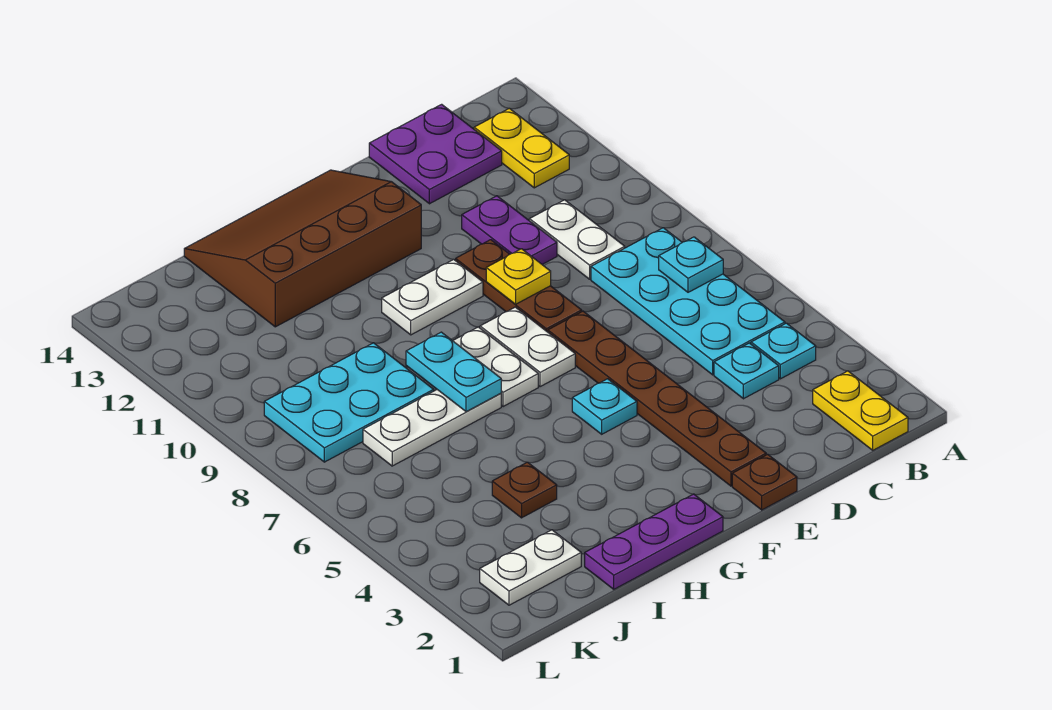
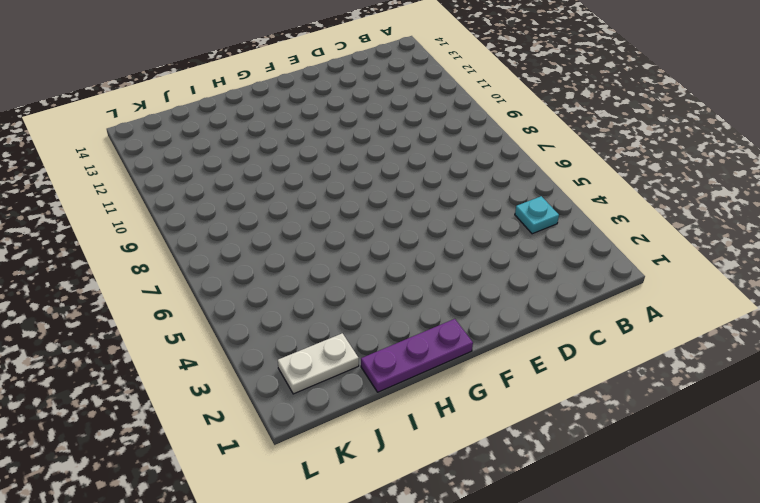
none -> yellow 1x2 plate [813,371,908,450]
none -> cyan 2x4 plate [591,228,785,375]
none -> yellow 1x2 plate [474,108,569,188]

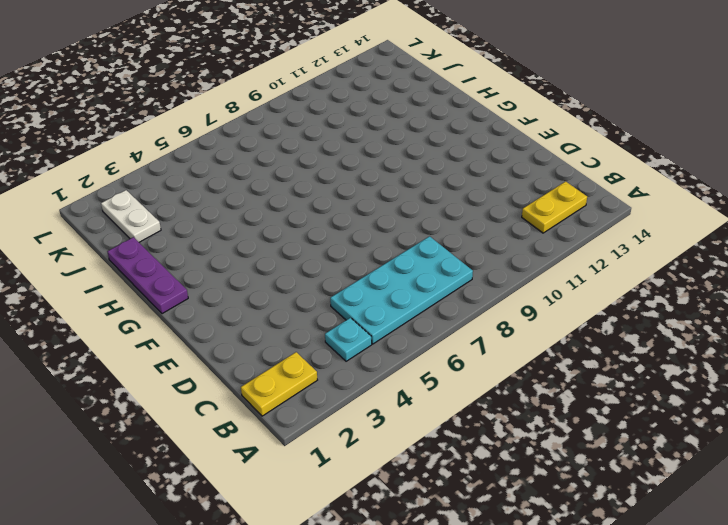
none -> cyan 1x1 plate [714,343,779,399]
none -> white 1x2 plate [529,200,625,279]
none -> purple 2x2 plate [369,104,502,204]

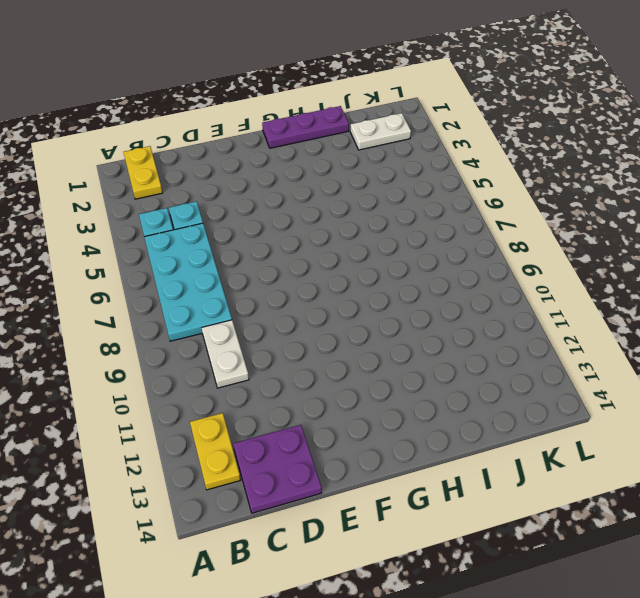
none -> purple 1x2 plate [462,196,557,264]
none -> brown 1x1 plate [732,454,797,510]
none -> brown 1x6 plate [548,311,766,486]

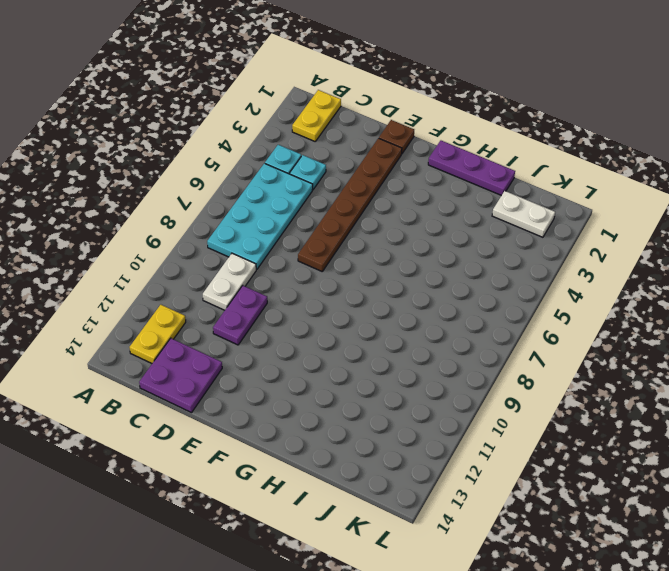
none -> brown 1x3 plate [456,240,582,332]
none -> cyan 1x1 plate [572,379,637,434]
none -> white 1x2 plate [480,307,575,387]

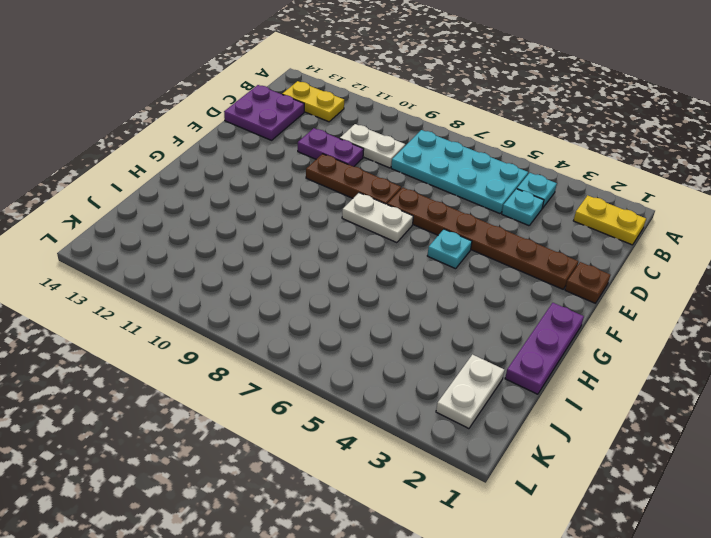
none -> white 1x2 plate [382,259,483,335]
none -> brown 3x4 slope [184,170,421,327]
none -> white 1x2 plate [453,327,538,407]

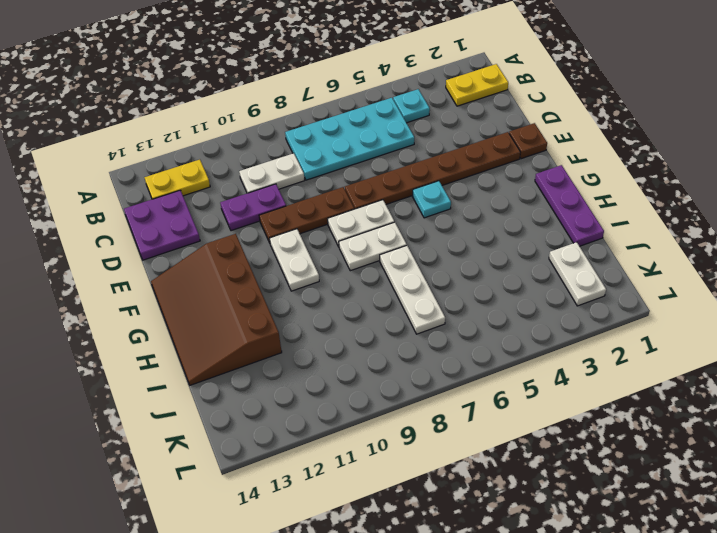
none -> cyan 1x1 plate [714,343,779,399]
none -> brown 1x1 plate [492,462,557,518]
none -> cyan 2x3 plate [264,343,434,462]

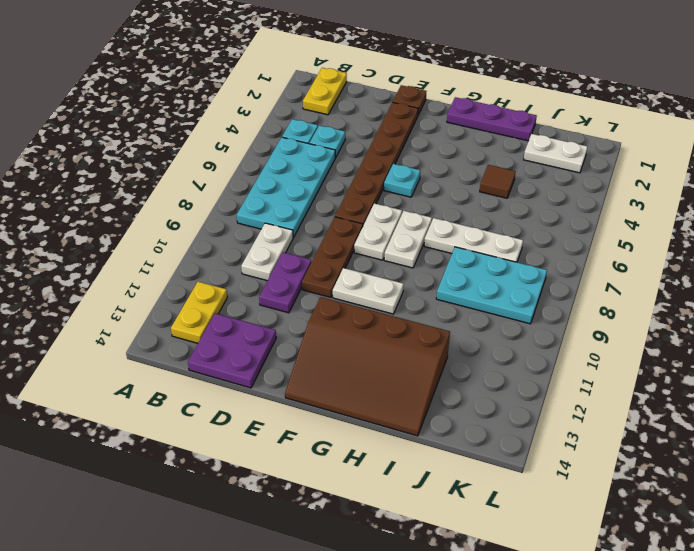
brown 1x1 tile [480,165,516,198] -> brown 1x1 plate [492,462,557,518]
none -> cyan 1x1 plate [659,237,723,292]
none -> yellow 1x1 plate [486,249,551,304]
none -> cyan 1x2 plate [406,332,501,412]

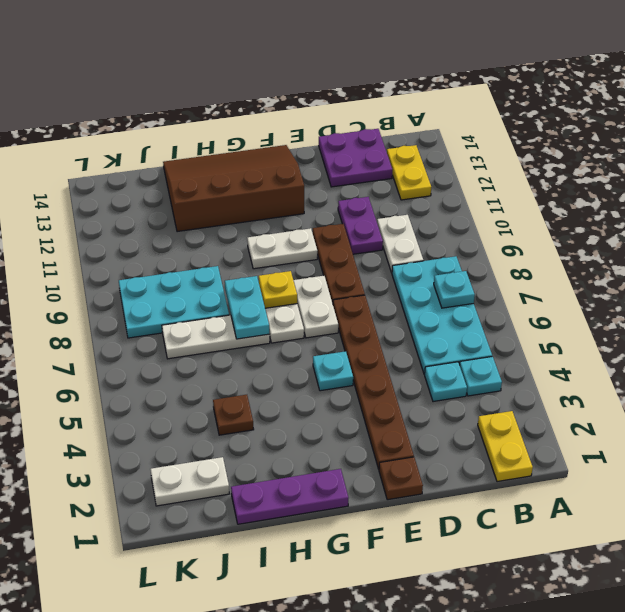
yellow 1x1 plate [259,271,297,308] -> yellow 1x1 plate moved to [486,249,551,304]

